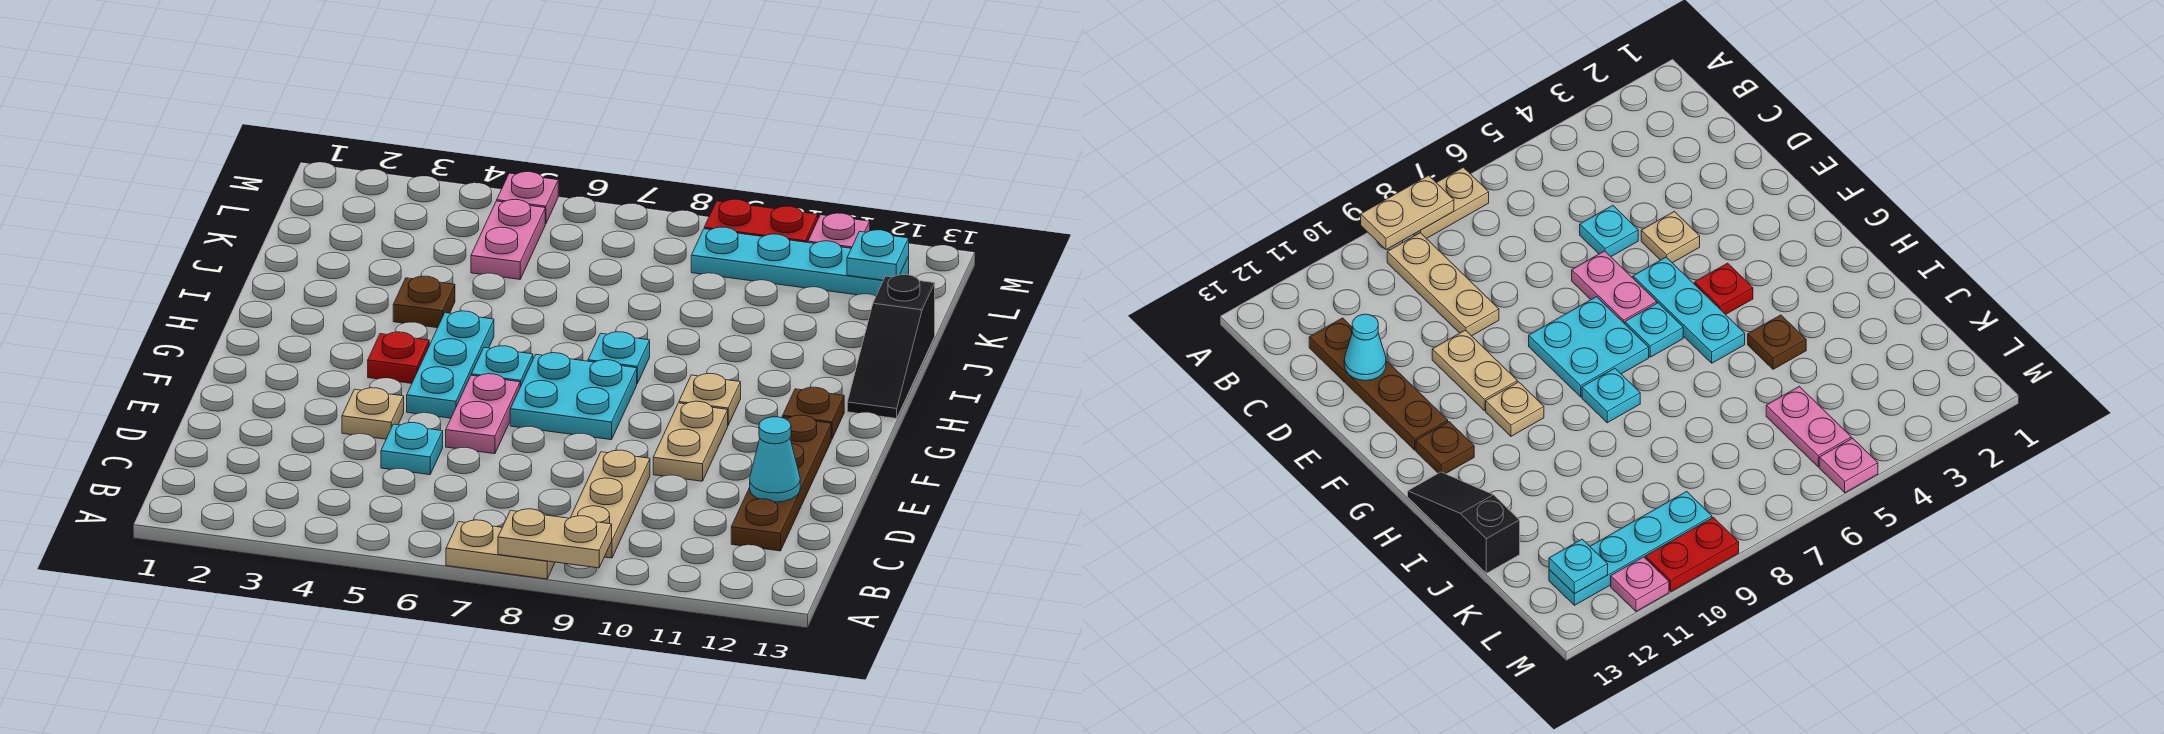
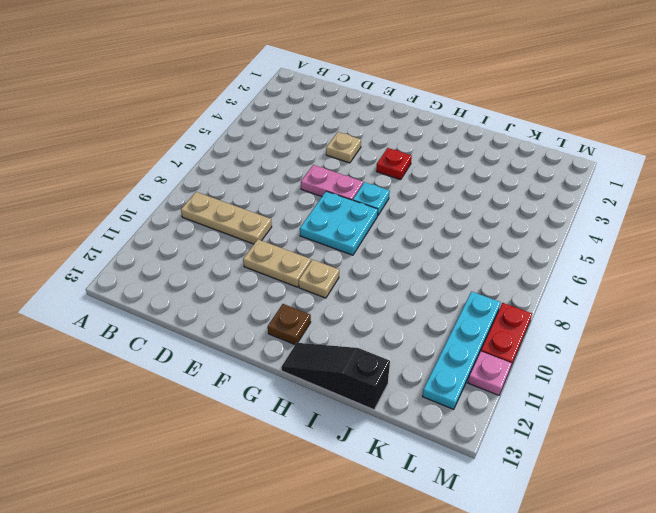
none -> tan 1x2 plate [446,520,555,579]
none -> brown 1x4 plate [731,415,831,551]
none -> cyan 1x1 plate [381,423,443,475]

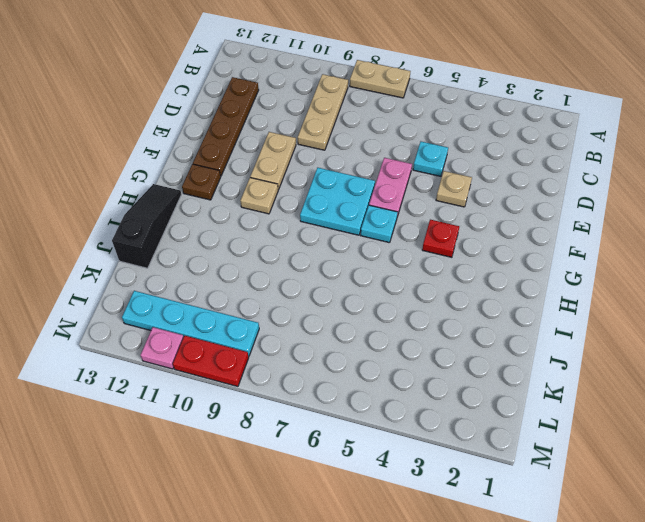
none -> cyan 1x3 plate [407,311,494,418]
none -> cyan 1x1 plate [588,332,650,383]
none -> brown 1x1 plate [393,276,455,328]

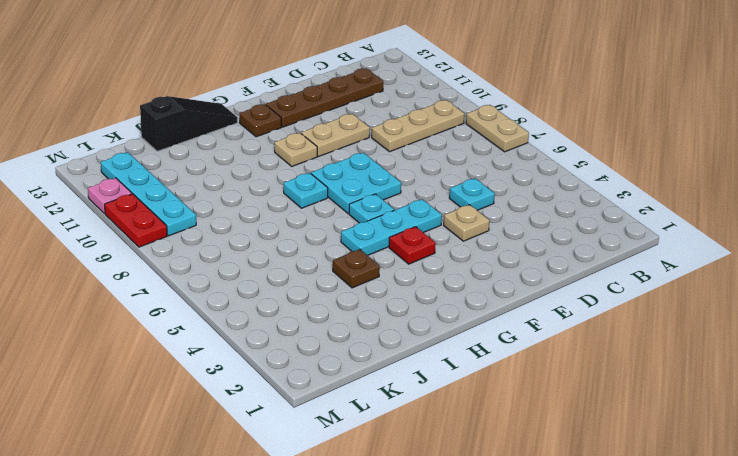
none -> pink 1x2 plate [446,374,520,454]
none -> pink 1x2 plate [471,200,545,279]
none -> pink 1x1 plate [497,172,558,224]

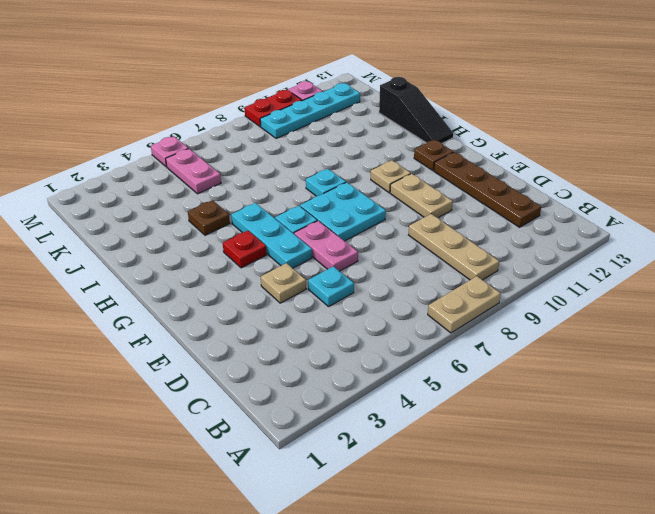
none -> tan 1x2 plate [498,509,612,568]
none -> cyan 1x1 cone [750,417,800,502]
none -> cyan 1x1 plate [847,230,909,280]

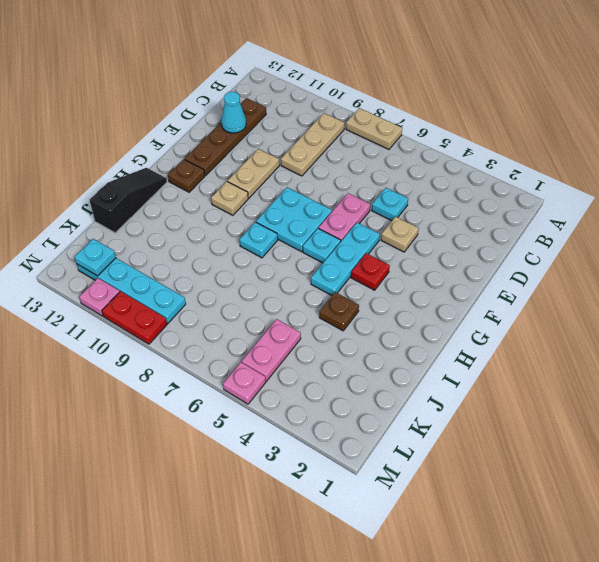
none -> tan 1x2 plate [498,509,612,568]

